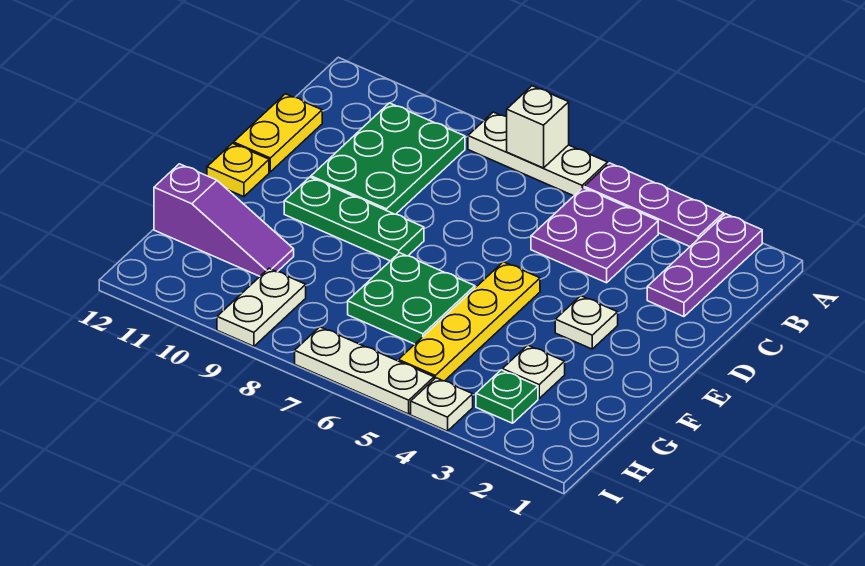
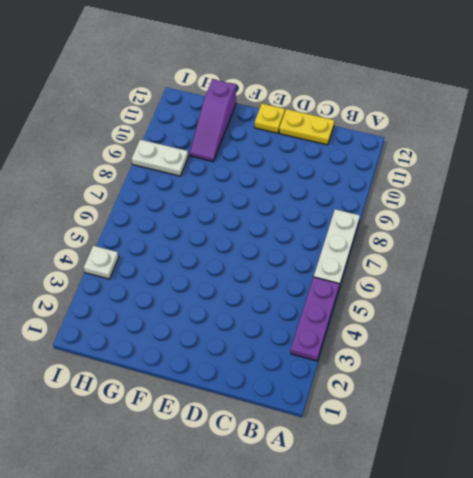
none -> purple 1x3 plate [647,214,762,317]
none -> purple 2x2 plate [531,188,658,283]
none -> green 2x3 plate [311,103,465,214]

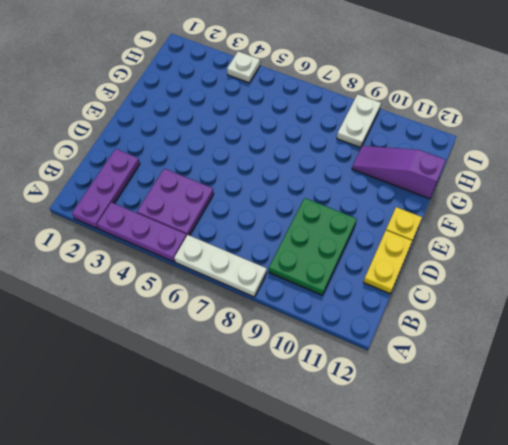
none -> white 1x1 plate [555,296,618,349]
none -> yellow 1x4 plate [398,262,540,381]
none -> green 1x3 plate [284,177,424,261]

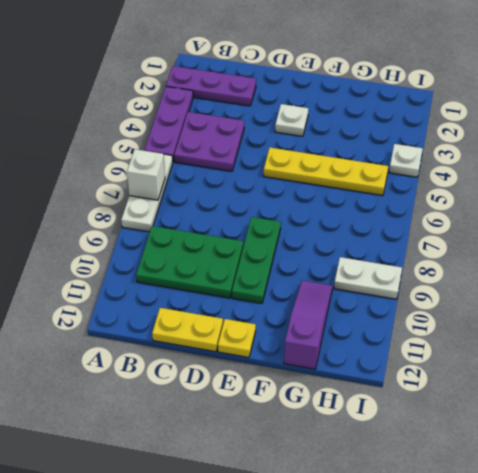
none -> green 2x2 plate [348,253,475,344]
none -> white 1x1 plate [502,345,565,398]
none -> green 1x1 plate [476,370,538,423]

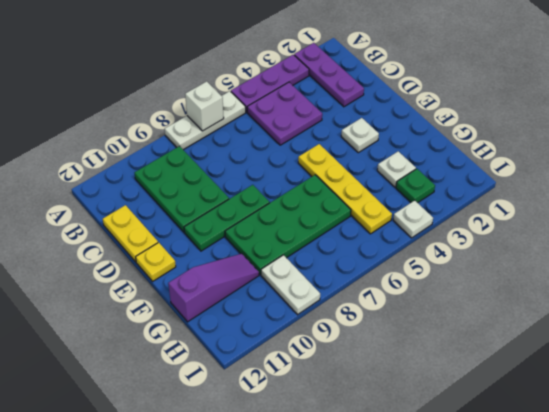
green 2x4 plate [225,175,351,275] -> green 2x2 plate [348,253,475,344]
none -> white 1x3 plate [295,327,434,414]

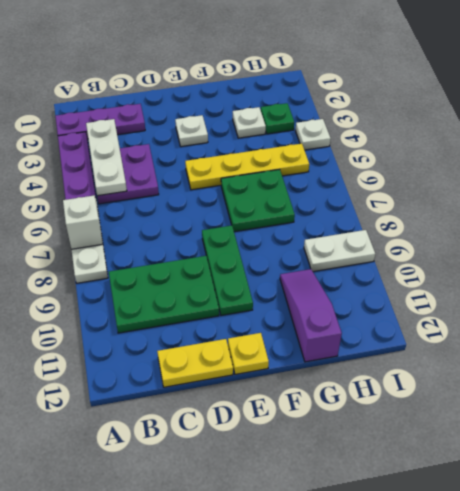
white 1x3 plate [86,119,127,196] -> white 1x3 plate moved to [295,327,434,414]

